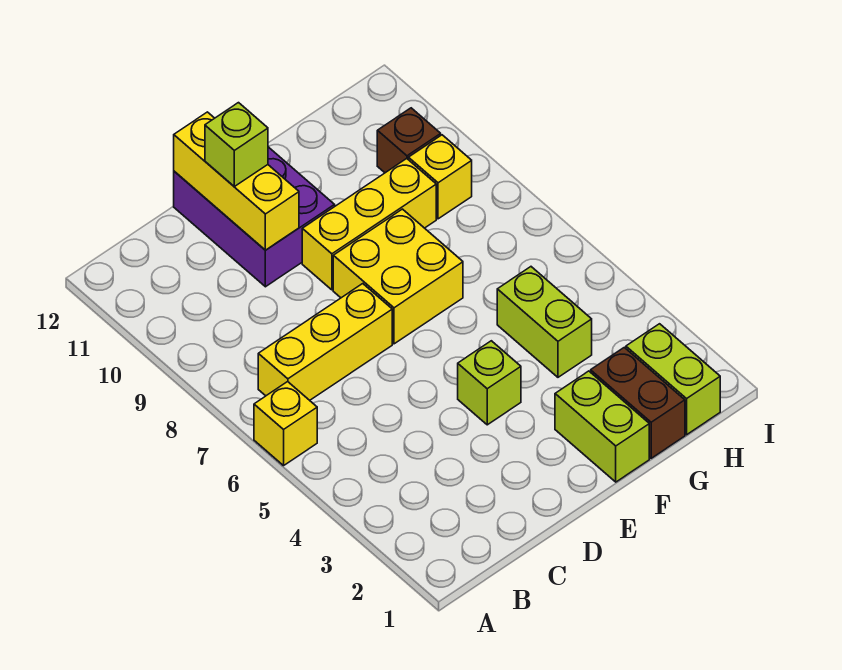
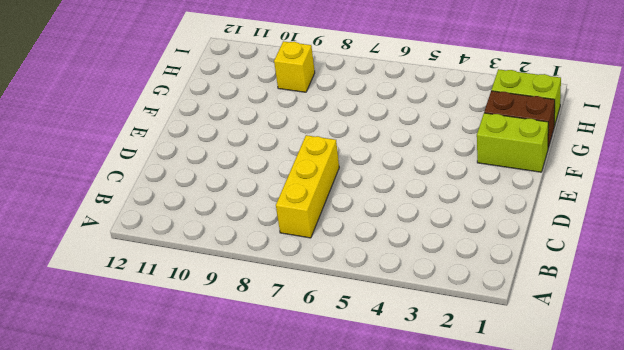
none -> yellow 1x1 brick [254,382,317,466]
none -> purple 2x3 brick [174,147,335,287]
none -> lime 1x1 brick [458,341,521,425]

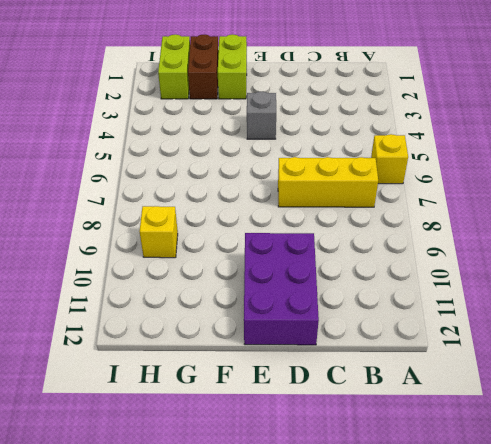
grey 1x1 brick [247,92,276,139] -> lime 1x1 brick [458,341,521,425]
none -> yellow 2x2 brick [333,209,463,344]
none -> yellow 1x3 brick [302,159,436,290]
none -> lime 1x2 brick [497,267,592,377]

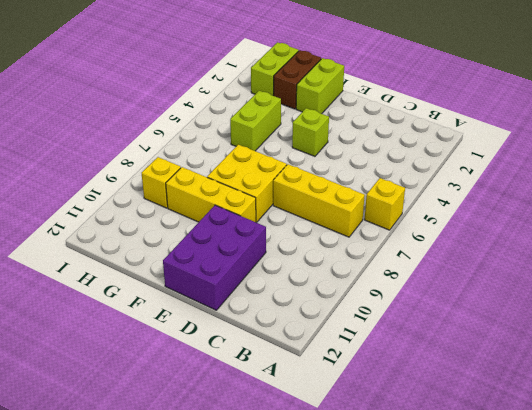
none -> brown 1x1 brick [377,108,441,173]
none -> yellow 1x3 brick [174,112,299,250]
none -> lime 1x1 brick [205,103,268,187]

